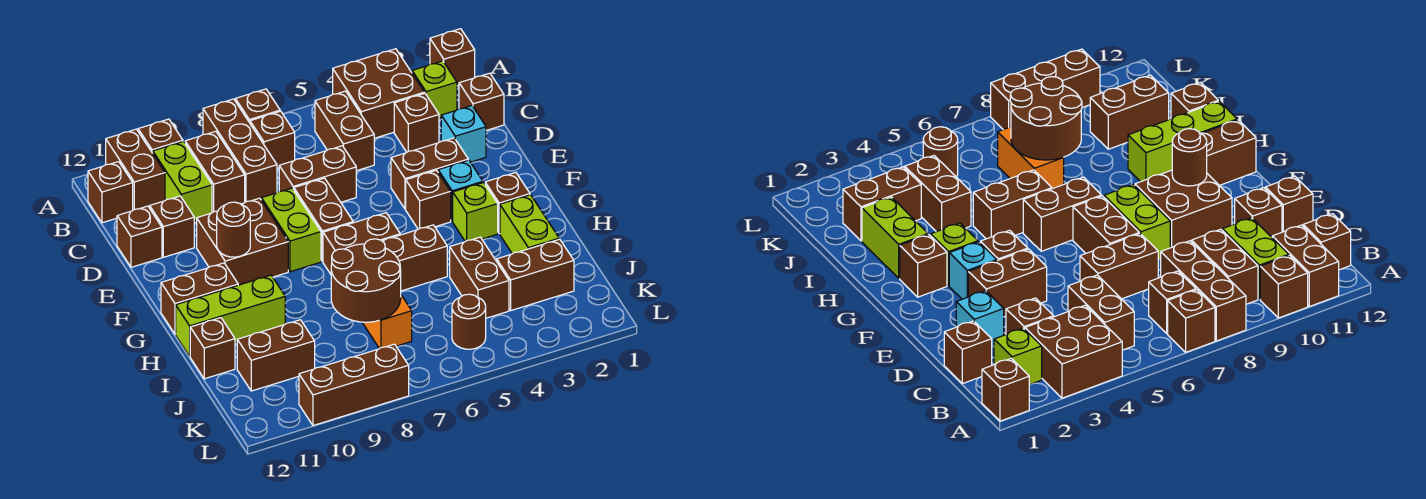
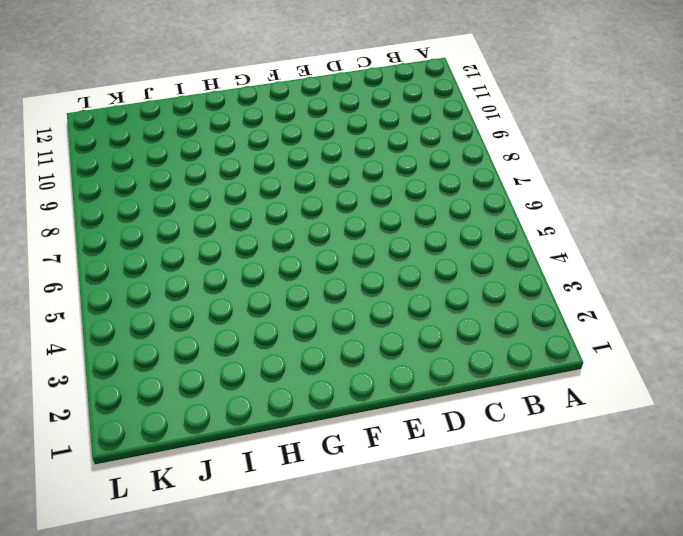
none -> brown 1x1 brick [430,29,475,86]
none -> brown 2x2 brick [333,49,424,138]
none -> brown 1x1 brick [235,89,280,123]
none -> brown 1x3 brick [203,99,277,202]

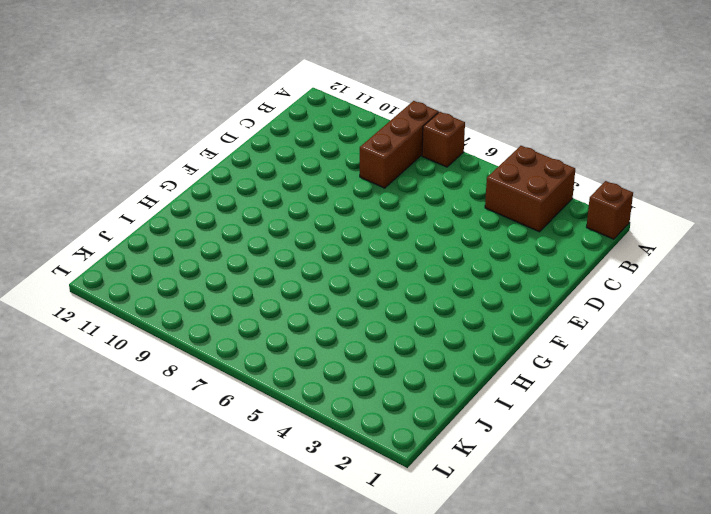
none -> brown 1x1 brick [138,119,183,153]
none -> brown 1x2 brick [106,129,165,210]
none -> lime 1x1 brick [412,61,457,118]
none -> brown 1x2 brick [315,91,374,171]

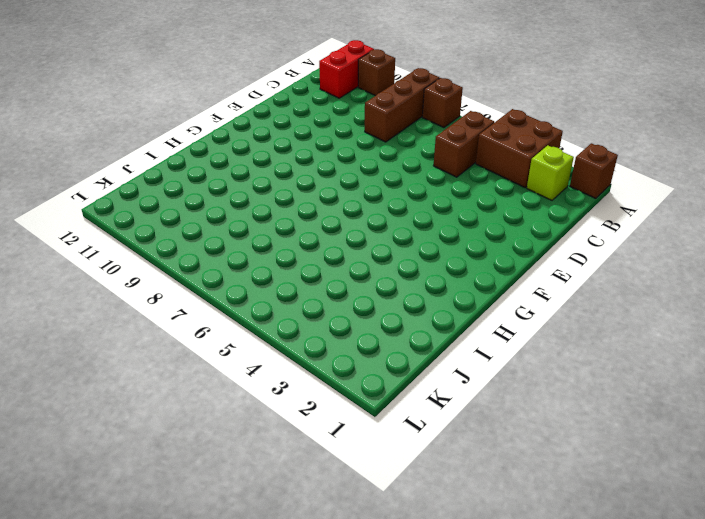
red 1x2 brick [319,40,374,98] -> brown 1x2 brick [106,129,165,210]
none -> brown 1x1 brick [250,111,295,168]
none -> brown 1x2 brick [185,131,245,213]
none -> lime 1x2 brick [153,141,212,221]
none -> brown 1x1 brick [88,162,133,223]

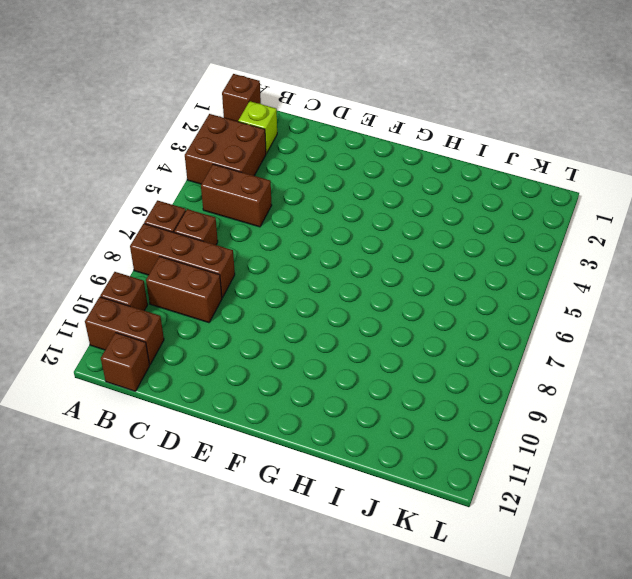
none -> lime 1x2 brick [153,141,212,221]
none -> brown 1x1 brick [459,73,504,130]
none -> brown 1x1 brick [394,93,439,152]
none -> cyan 1x1 brick [441,106,486,162]

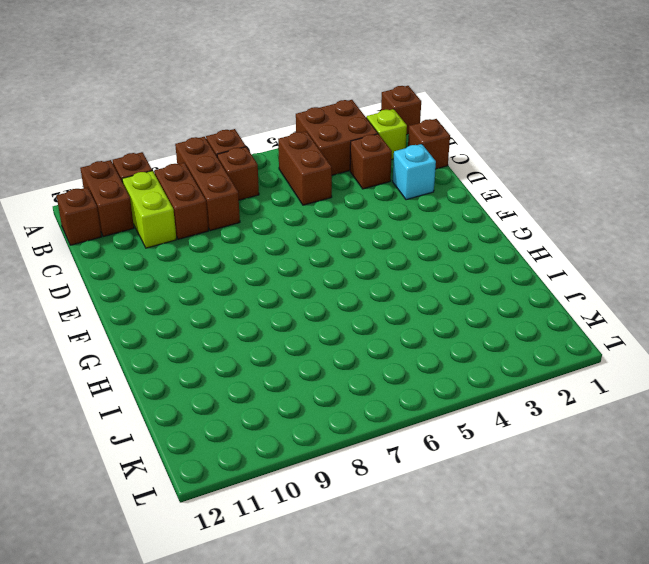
none -> brown 1x2 brick [279,146,356,202]
none -> brown 1x1 brick [150,196,194,257]
none -> brown 1x1 brick [117,206,162,267]
none -> brown 1x2 brick [391,138,468,209]

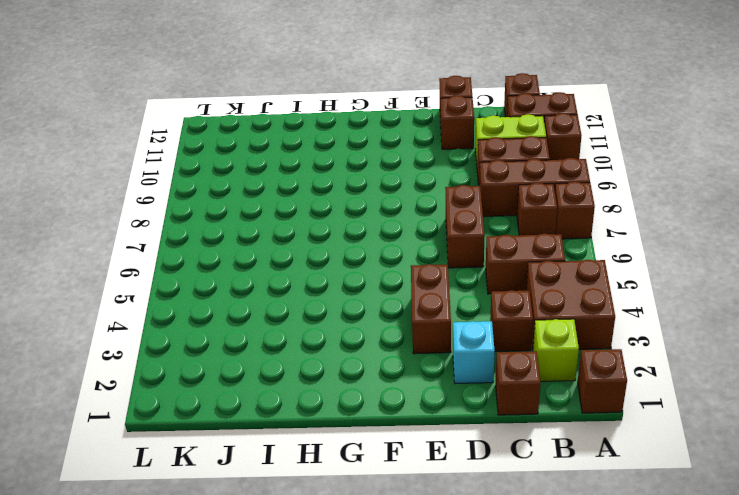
none -> brown 1x2 brick [294,178,353,262]
none -> lime 1x2 brick [261,188,321,272]
none -> brown 2x2 brick [197,198,288,285]
none -> cyan 1x1 brick [438,160,483,221]

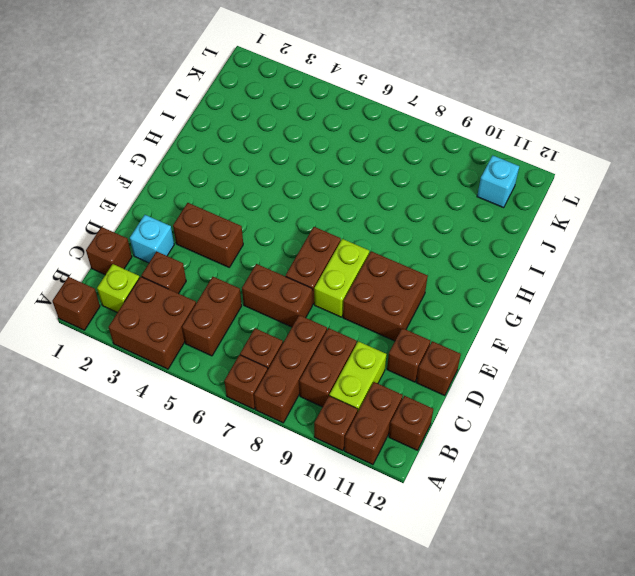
cyan 1x1 brick [477,155,519,208] -> cyan 1x1 brick moved to [438,160,483,221]
none -> brown 1x1 brick [406,170,451,229]
none -> brown 1x1 brick [485,173,530,234]
none -> lime 1x1 brick [453,183,498,241]
none -> brown 1x2 brick [323,213,400,274]

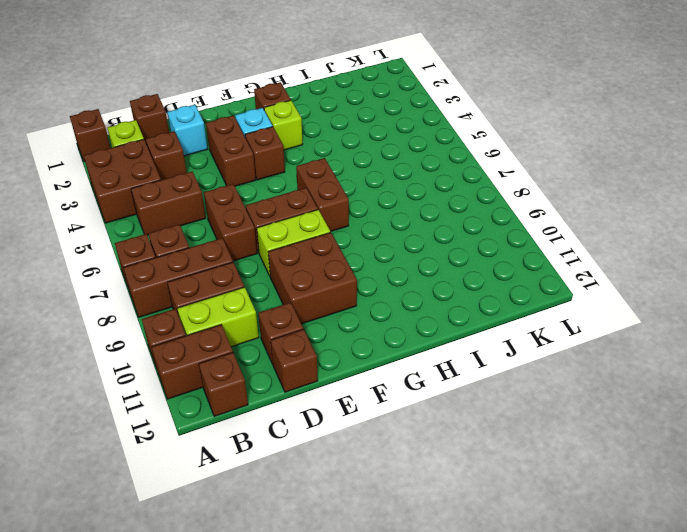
none -> brown 1x2 brick [161,263,238,334]
none -> lime 1x2 brick [500,195,559,254]
none -> brown 1x2 brick [383,225,447,291]
none -> lime 1x3 brick [176,275,285,356]

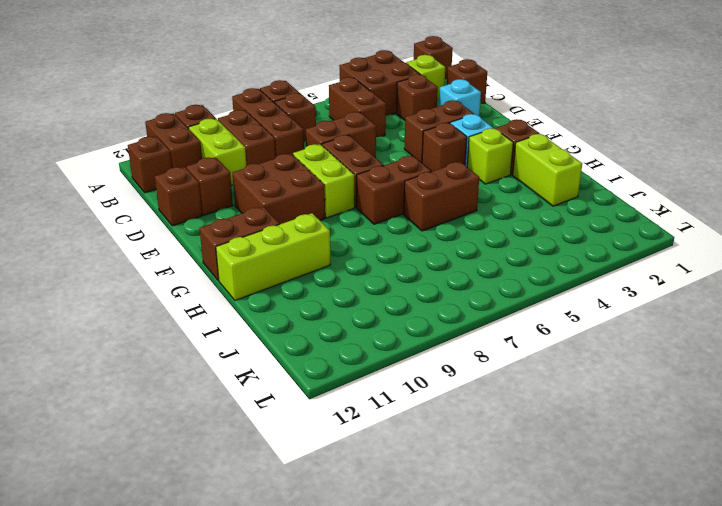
none -> brown 1x2 brick [450,237,509,318]
none -> orange 1x2 brick [362,295,412,349]
none -> brown 1x1 brick [190,318,235,379]
none -> brown 1x2 brick [497,239,574,310]

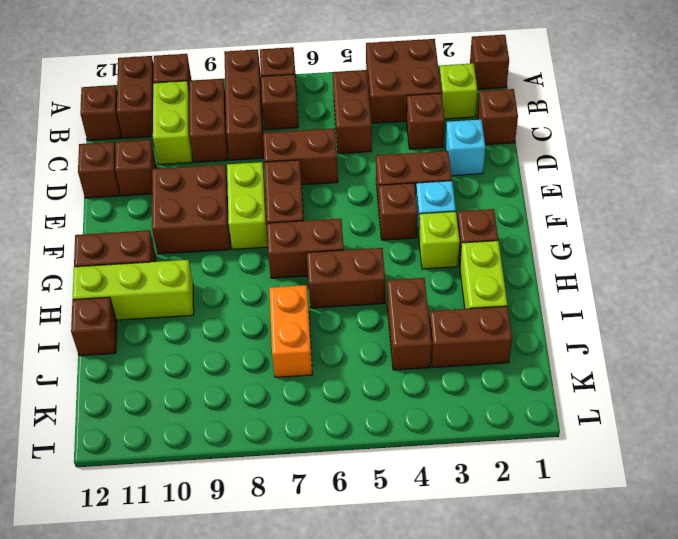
none -> brown 1x2 brick [237,320,315,391]
none -> brown 1x1 round brick [452,294,486,349]
none -> brown 1x3 brick [299,344,409,426]
none -> brown 1x1 round brick [217,202,250,257]

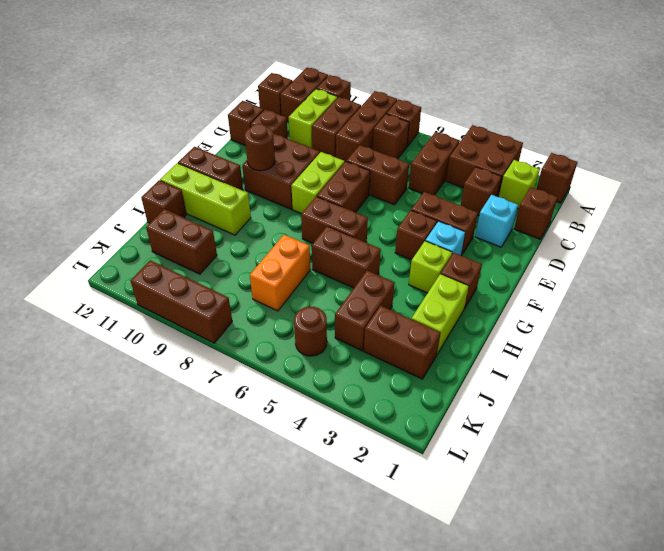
none -> brown 2x2 round brick [331,239,401,322]

